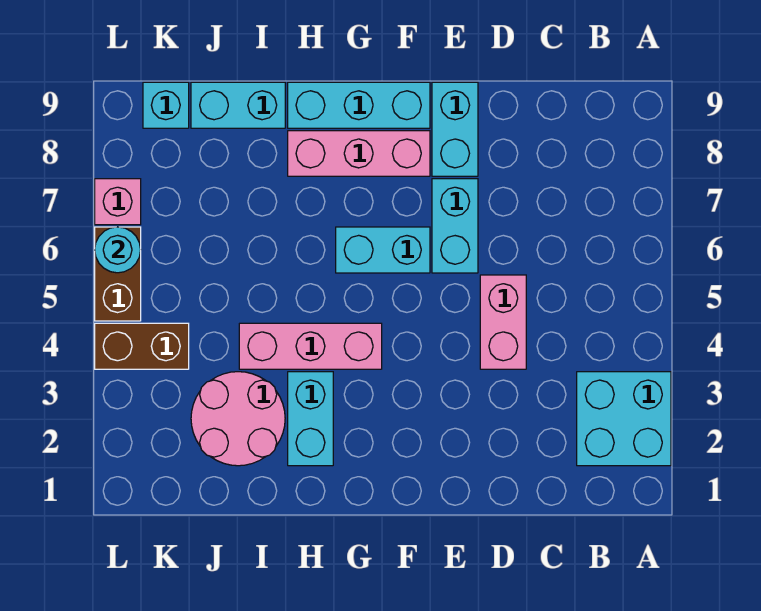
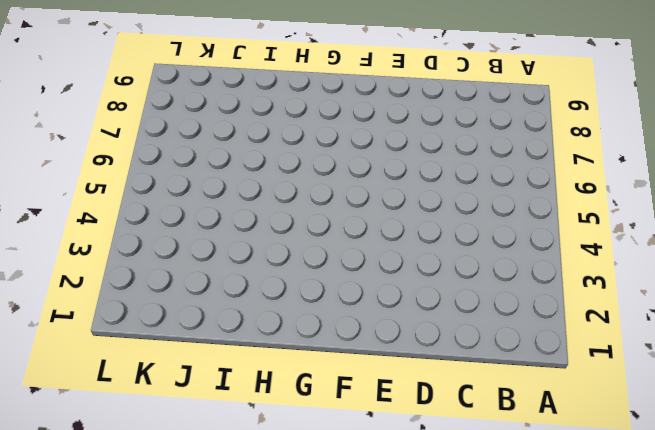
none -> cyan 2x2 brick [577,372,671,466]
none -> pink 1x2 brick [480,275,526,369]
none -> cyan 1x2 brick [432,179,478,273]

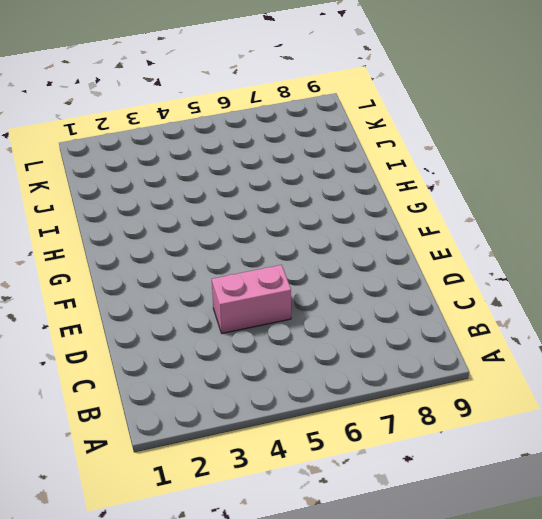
none -> cyan 2x2 brick [577,372,671,466]
none -> cyan 1x2 brick [432,179,478,273]
none -> cyan 1x2 brick [432,82,478,176]

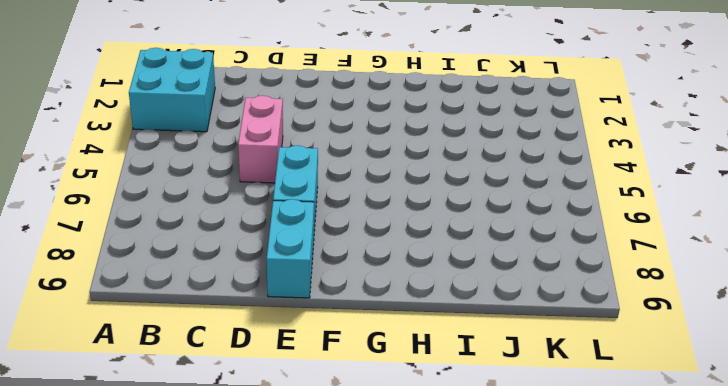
none -> cyan 1x2 brick [336,227,430,273]
none -> pink 1x3 brick [288,131,430,176]
none -> cyan 1x3 brick [288,82,430,128]

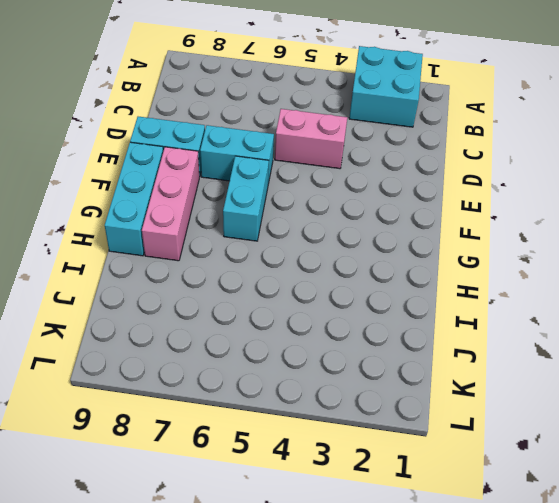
none -> pink 1x3 brick [239,323,382,369]
none -> cyan 1x2 brick [288,372,333,466]
none -> pink 2x2 round brick [191,372,285,466]

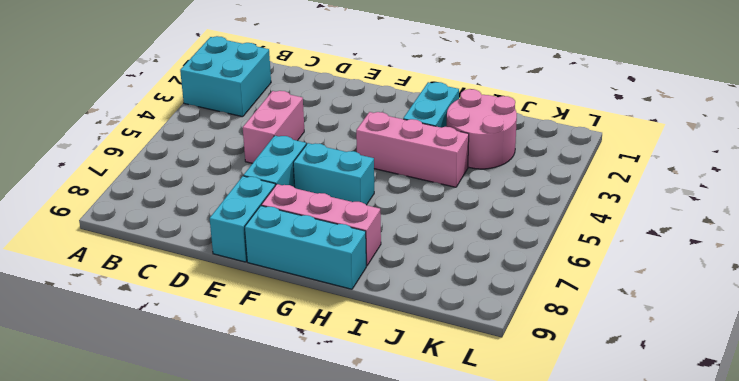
none -> cyan 1x2 brick [191,82,285,128]
none -> brown 1x2 brick [95,323,189,369]
none -> cyan 1x1 brick [143,82,189,128]

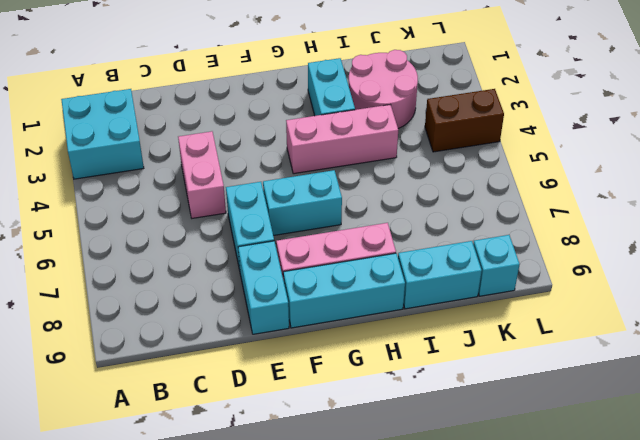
none -> brown 1x2 brick [95,227,141,321]
none -> pink 1x1 brick [95,179,141,225]
none -> cyan 1x1 round brick [95,227,141,273]

